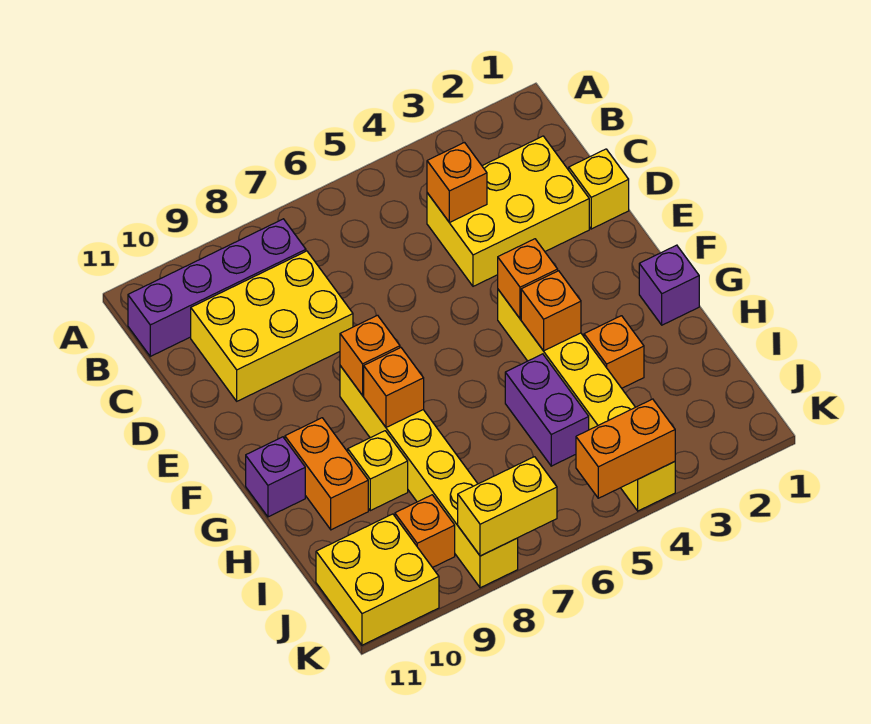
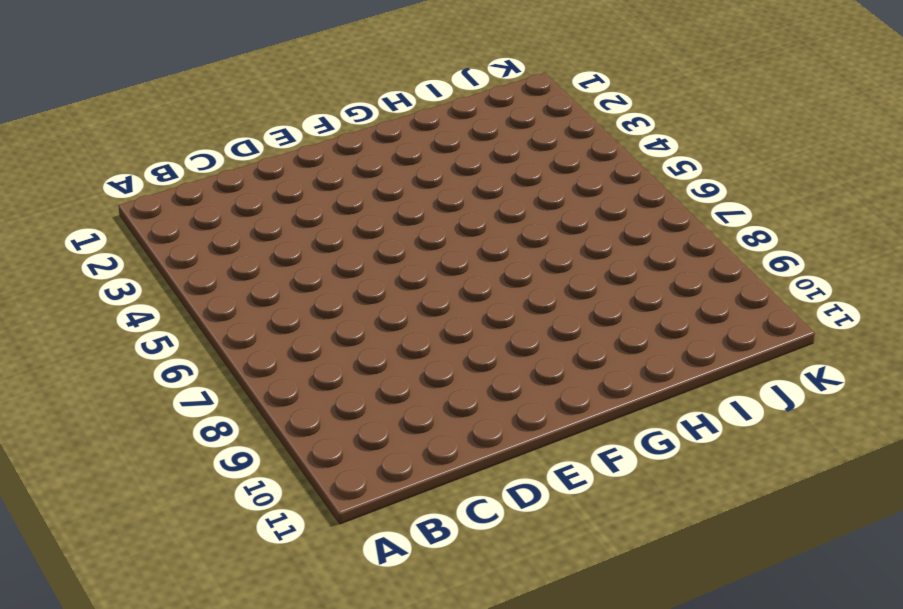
none -> purple 1x4 brick [128,219,306,356]
none -> yellow 2x3 brick [427,136,589,286]
none -> yellow 2x3 brick [191,251,353,401]

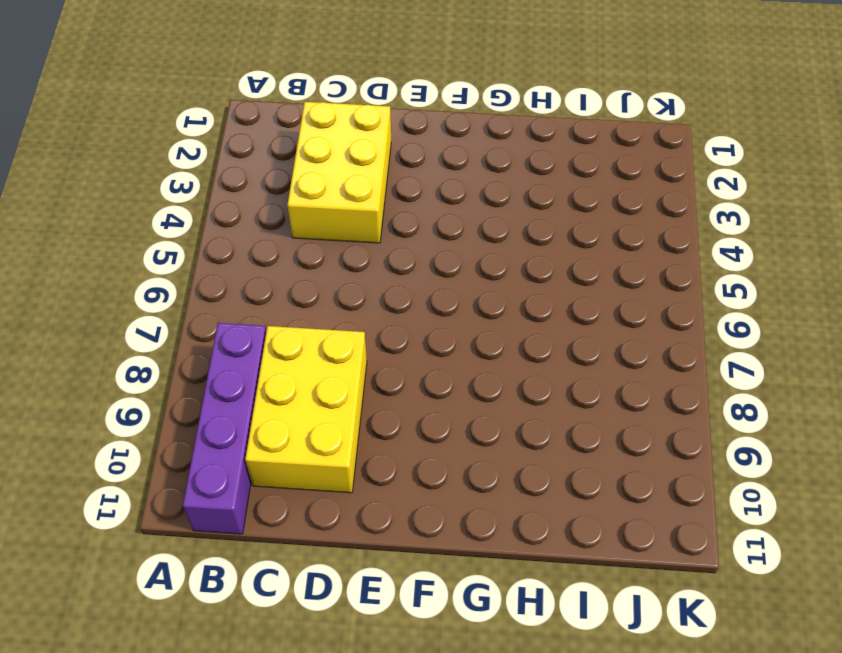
none -> yellow 1x1 brick [569,149,629,229]
none -> yellow 1x6 brick [498,290,675,511]
none -> yellow 1x6 brick [340,366,518,588]

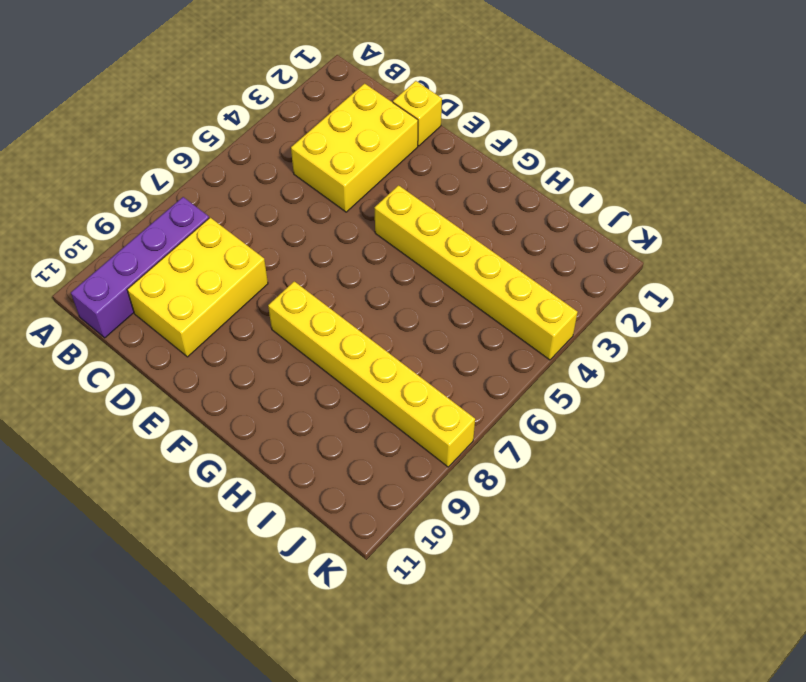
none -> purple 1x1 brick [639,245,699,325]
none -> orange 1x2 brick [285,418,368,530]
none -> purple 1x1 brick [246,437,305,517]

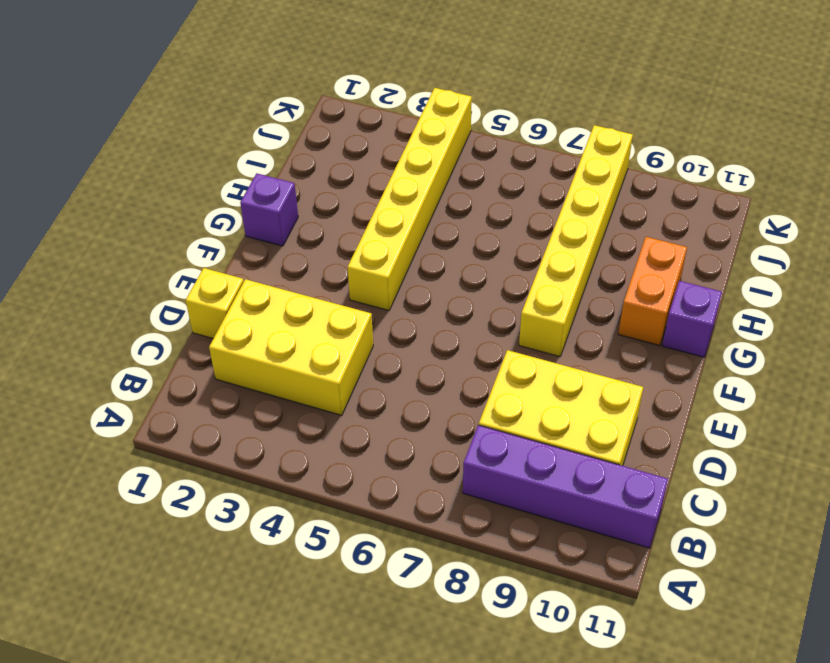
none -> orange 1x1 brick [584,316,644,388]
none -> purple 1x2 brick [505,354,589,466]
none -> yellow 1x1 brick [348,431,408,511]

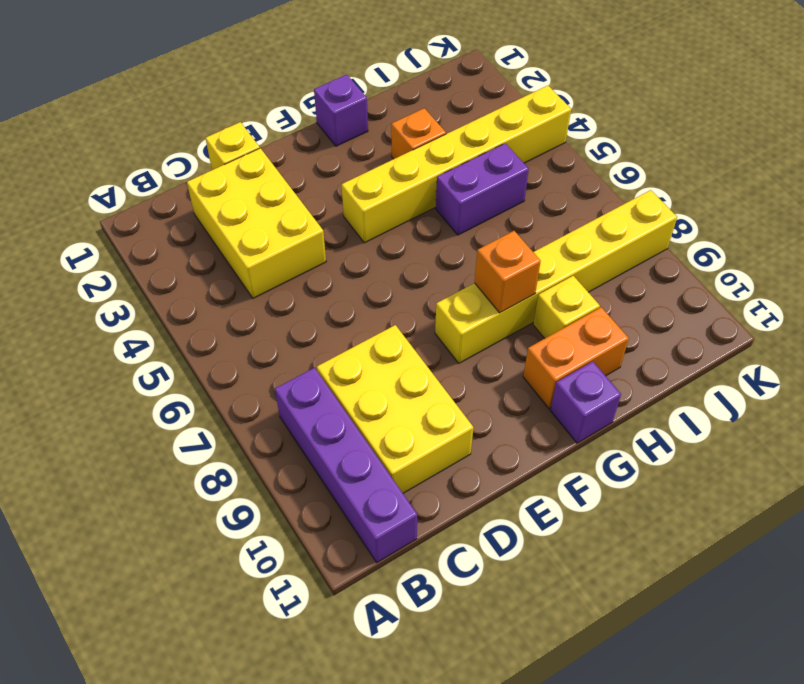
none -> orange 1x1 brick [395,495,455,568]
none -> yellow 2x2 brick [316,514,439,645]
none -> orange 1x1 brick [427,143,487,223]

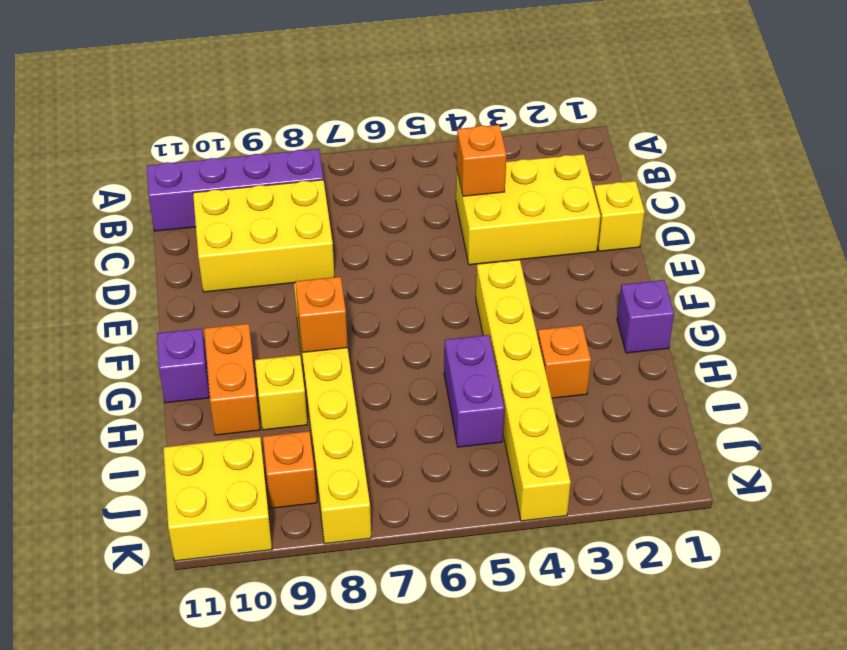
none -> orange 1x1 brick [498,239,558,319]
none -> orange 1x1 brick [340,315,400,395]
none -> orange 1x1 brick [521,271,581,351]

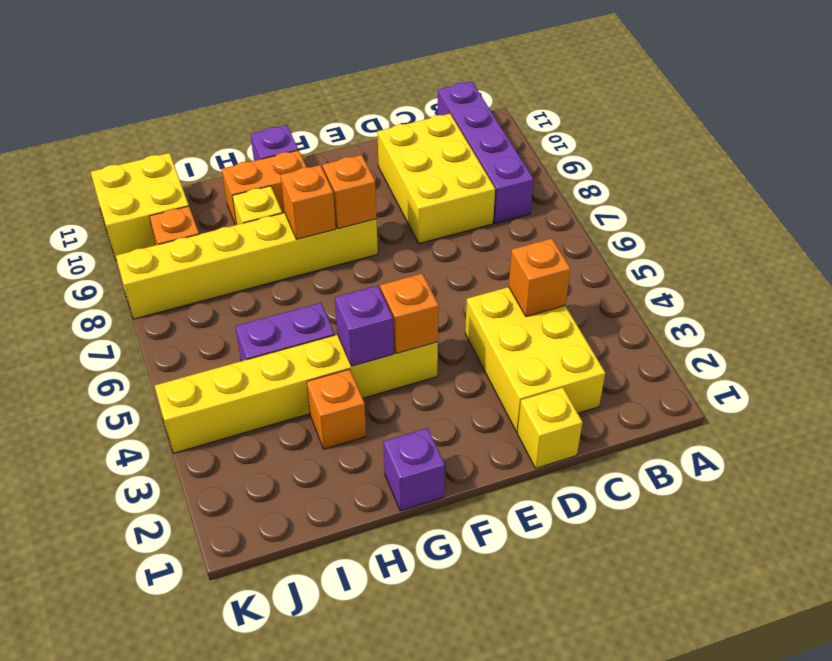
purple 1x1 brick [335,286,394,366] -> orange 1x1 brick [521,271,581,351]
none -> orange 1x2 brick [576,399,675,498]
none -> yellow 1x2 brick [458,457,557,556]

